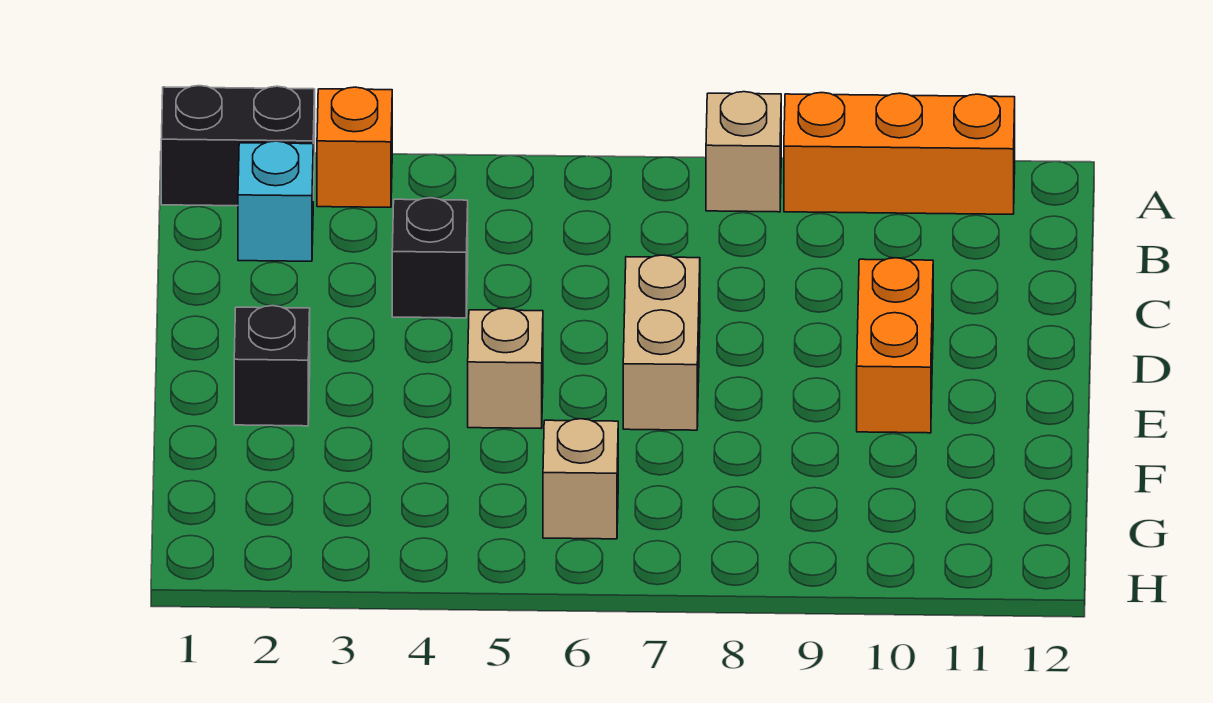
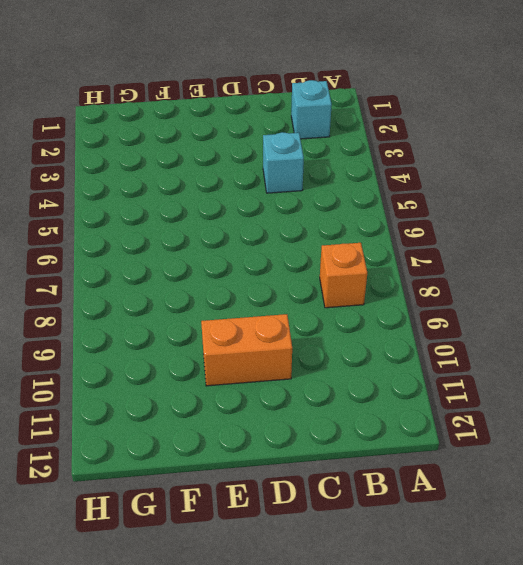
orange 1x1 brick [320,243,367,308] -> orange 1x1 brick moved to [317,87,392,207]
cyan 1x1 brick [263,132,304,193] -> black 1x1 brick [392,198,468,318]
none -> black 1x2 brick [161,86,315,206]
none -> tan 1x1 brick [706,92,781,212]

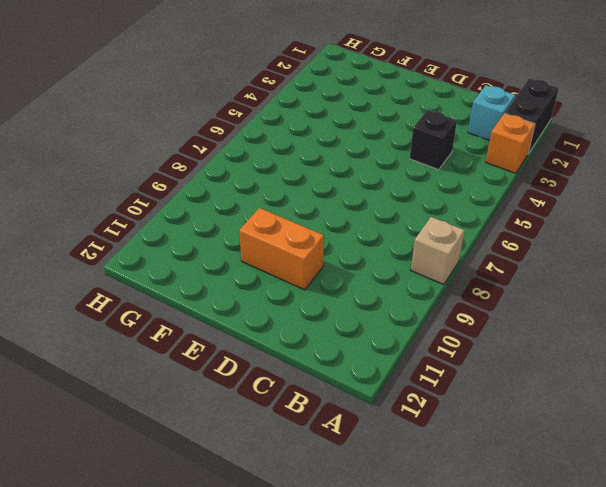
none -> orange 1x3 brick [784,93,1015,214]
none -> tan 1x2 brick [623,255,700,430]

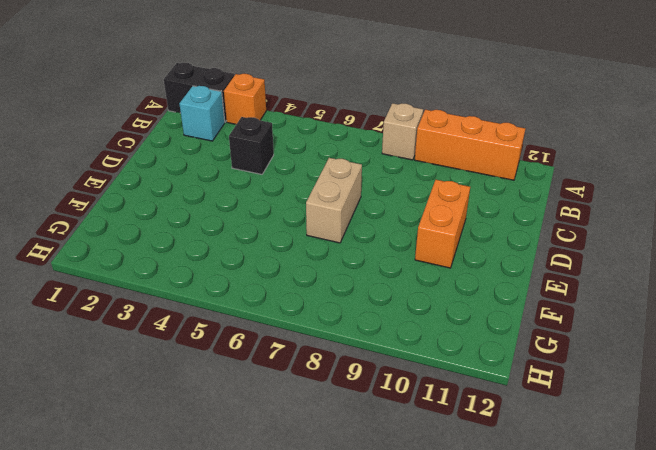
none -> black 1x1 brick [234,306,310,426]
none -> tan 1x1 brick [468,308,543,428]

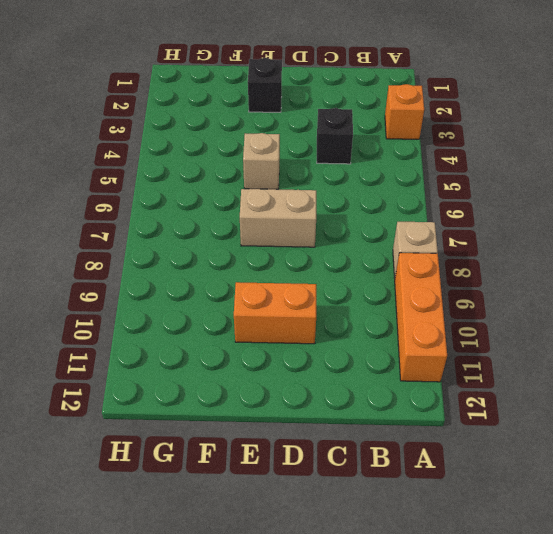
none -> black 1x2 brick [161,86,315,206]
none -> cyan 1x1 brick [238,141,313,261]

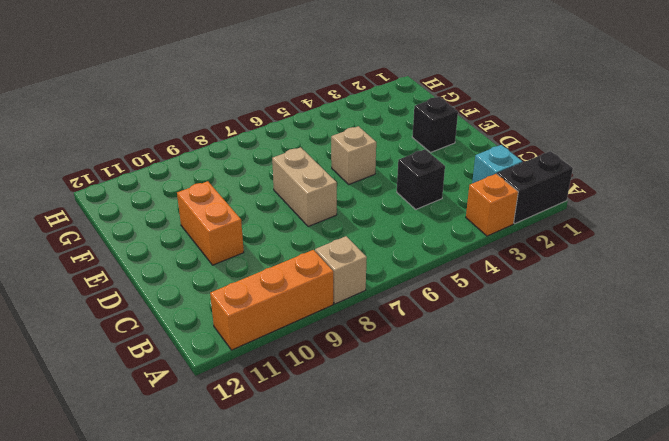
none -> tan 1x1 brick [543,419,618,539]

